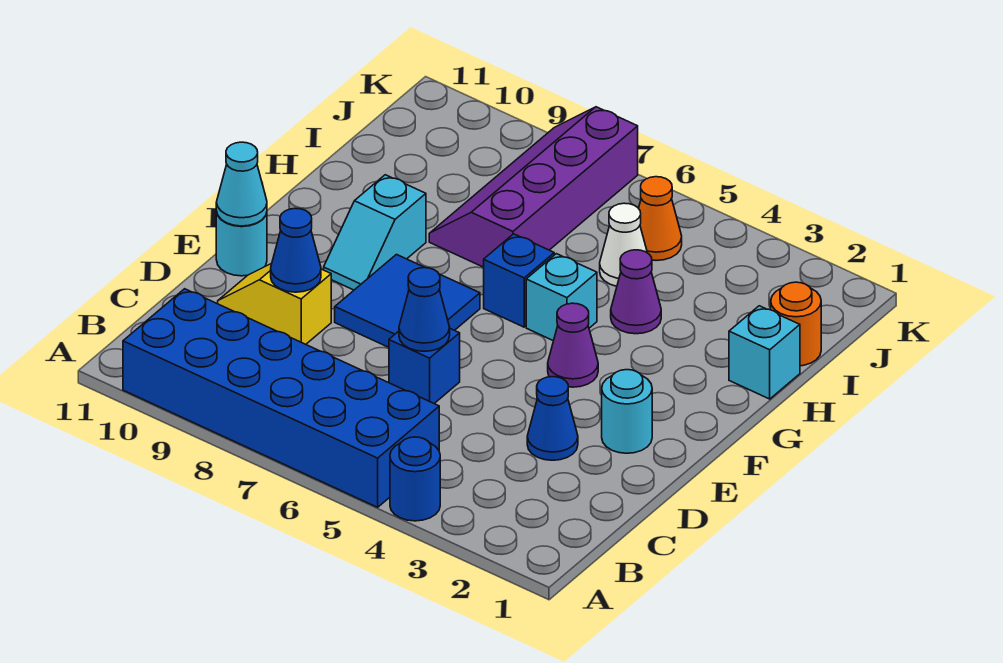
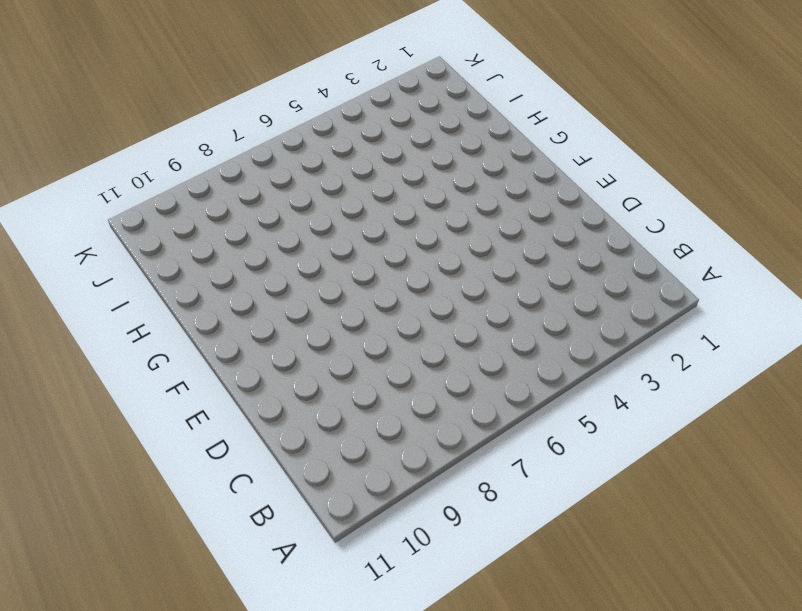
none -> blue 1x1 round brick [390,437,440,521]
none -> blue 2x6 brick [123,289,439,507]
none -> blue 1x1 cone [527,377,578,460]

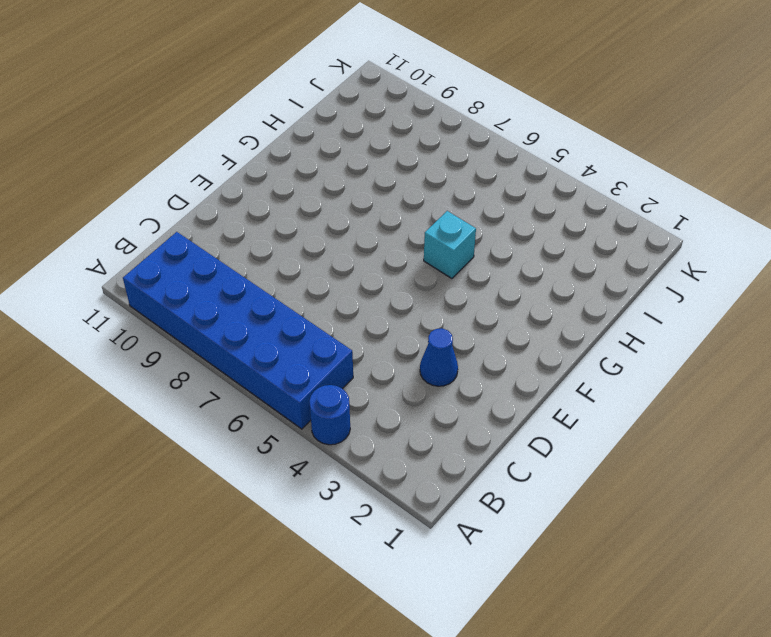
none -> blue 1x1 brick [389,329,460,403]
none -> yellow 1x2 slope [218,263,331,344]
none -> cyan 1x1 round brick [602,370,652,453]

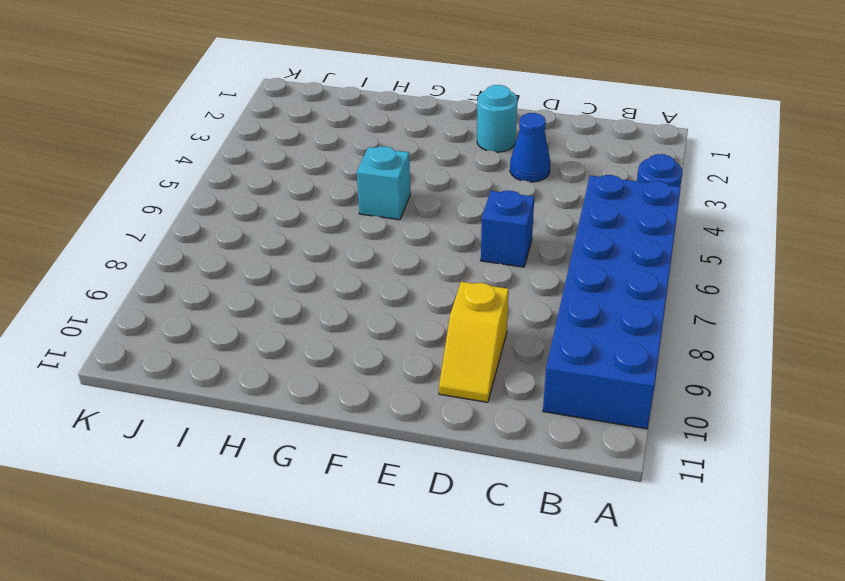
none -> blue 2x2 tile [335,255,480,347]
none -> cyan 1x1 round brick [216,211,267,276]
none -> purple 1x1 cone [548,303,598,387]

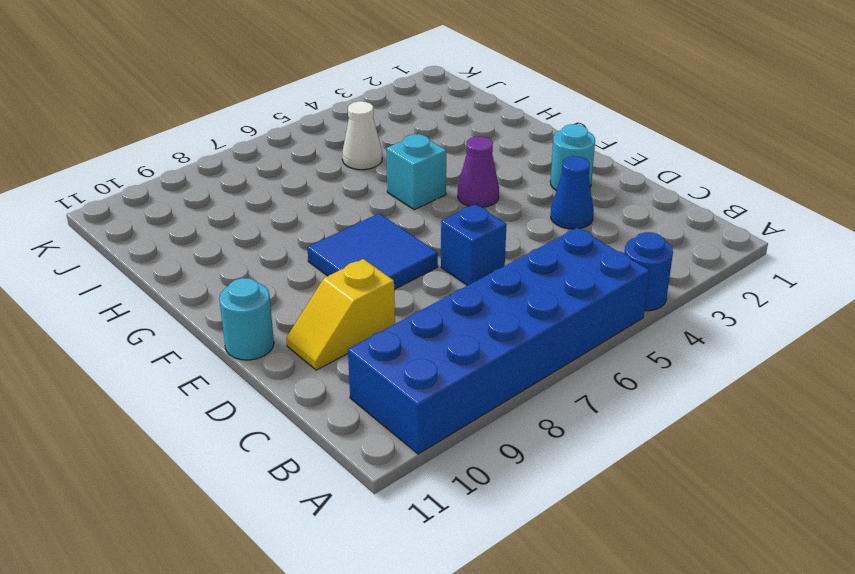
none -> cyan 1x2 slope [324,175,426,290]
none -> blue 1x1 brick [484,234,554,327]
none -> cyan 1x1 brick [729,306,800,399]

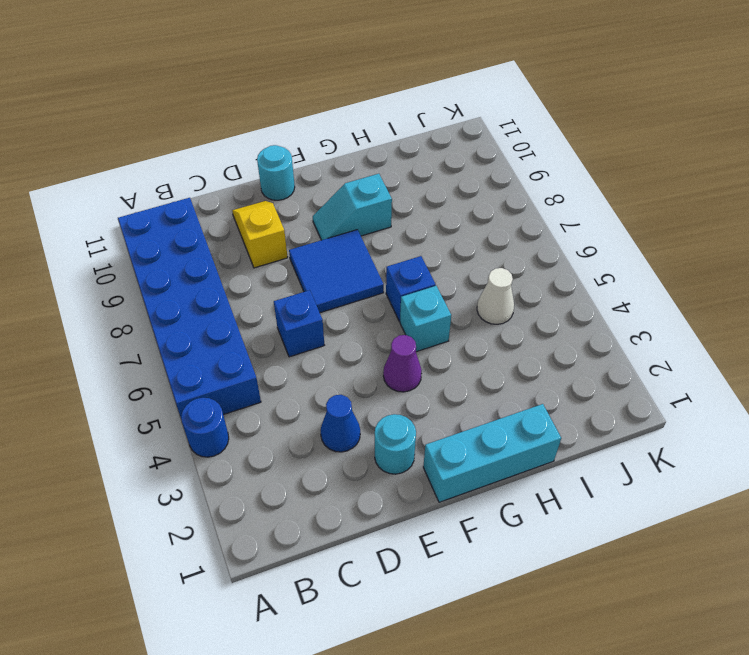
cyan 1x3 brick [423,404,561,502] -> cyan 1x1 brick [729,306,800,399]
none -> purple 1x1 cone [611,250,661,334]
none -> purple 2x4 slope [429,107,638,267]
none -> orange 1x1 round brick [771,282,821,366]

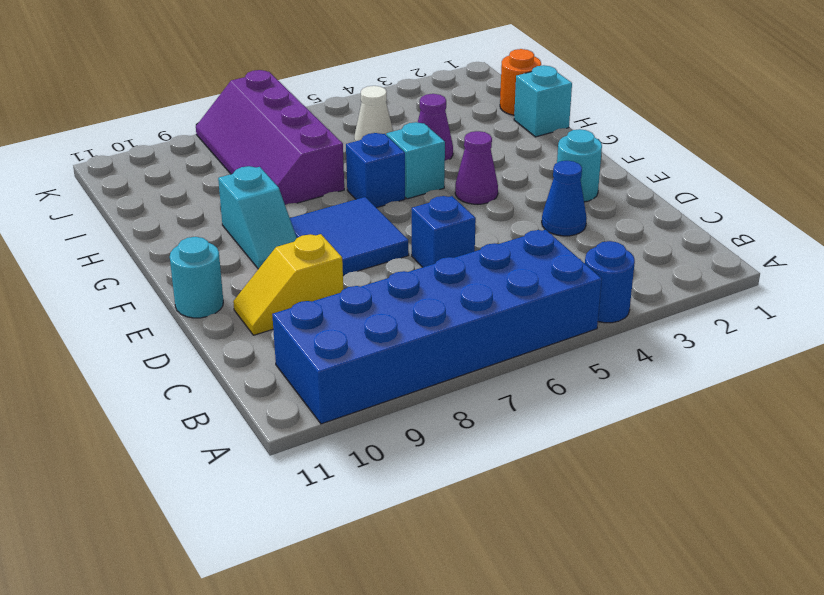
none -> orange 1x1 cone [639,177,682,261]
none -> blue 1x1 cone [399,268,450,351]
none -> blue 1x1 cone [271,208,321,292]

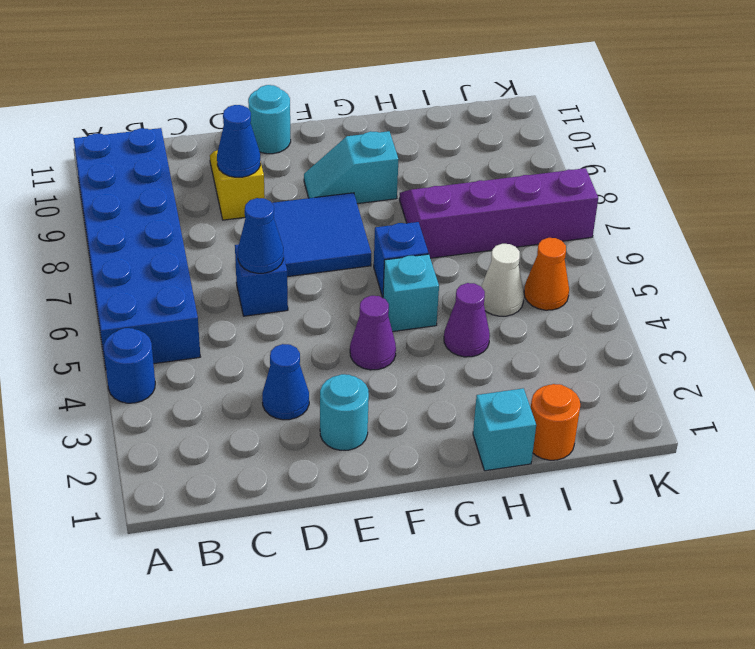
none -> cyan 1x1 cone [216,142,267,226]

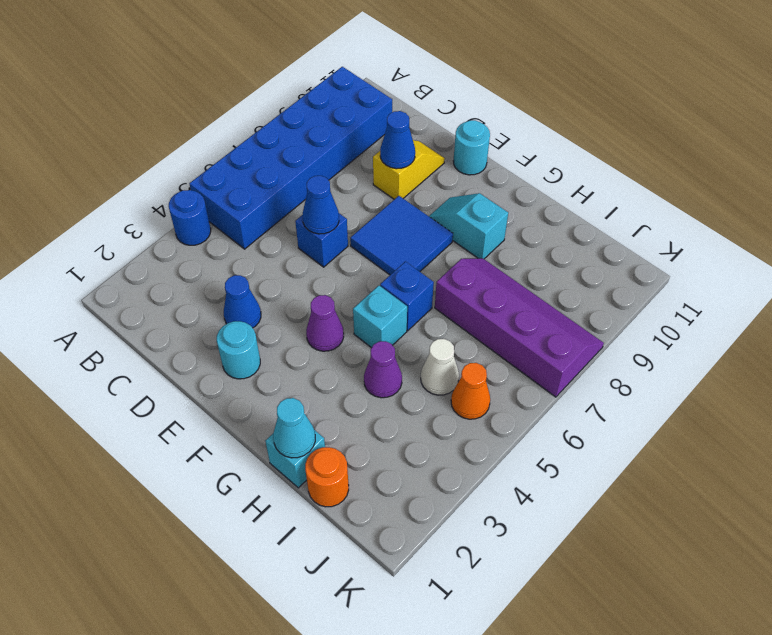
cyan 1x1 cone [273,398,315,458] -> cyan 1x1 cone moved to [216,142,267,226]

